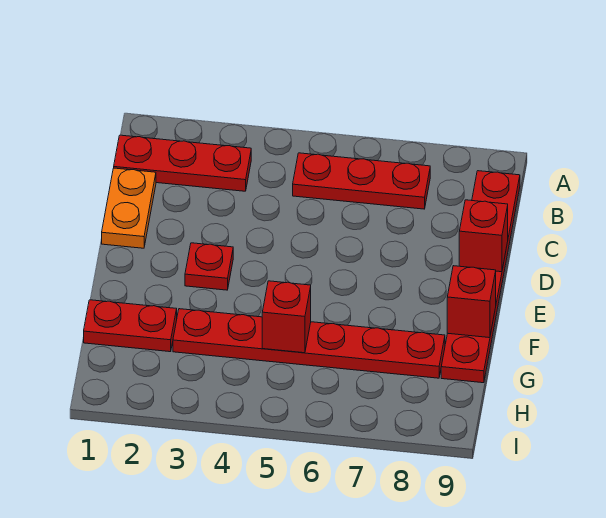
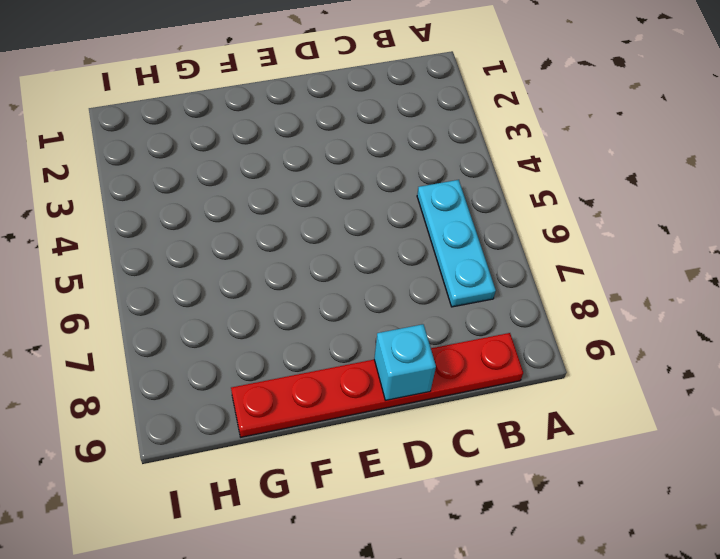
cyan 1x3 plate [417,180,496,307] -> red 1x3 plate [293,153,430,209]
cyan 1x1 brick [374,324,436,401] -> red 1x1 brick [459,200,508,272]
none -> red 1x3 plate [114,135,251,191]
none -> orange 1x2 plate [102,168,156,248]

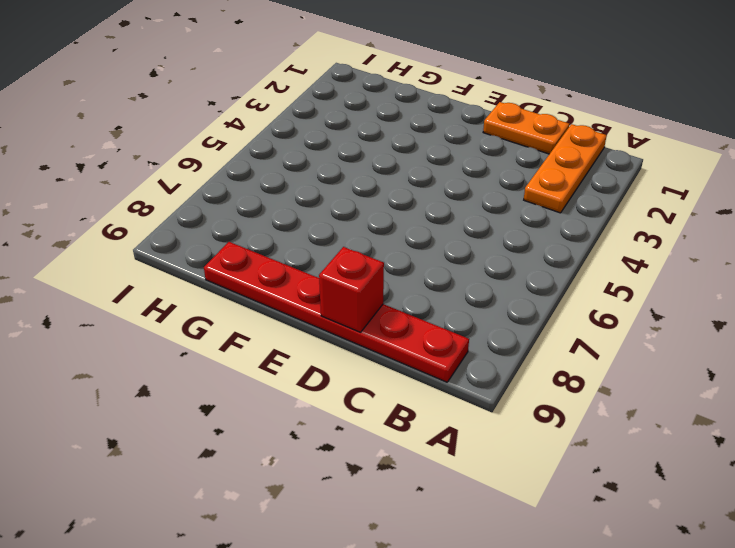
orange 1x3 plate [524,124,607,213] -> red 1x3 plate [114,135,251,191]
none -> red 1x3 plate [293,153,430,209]
none -> red 1x1 plate [185,243,233,290]

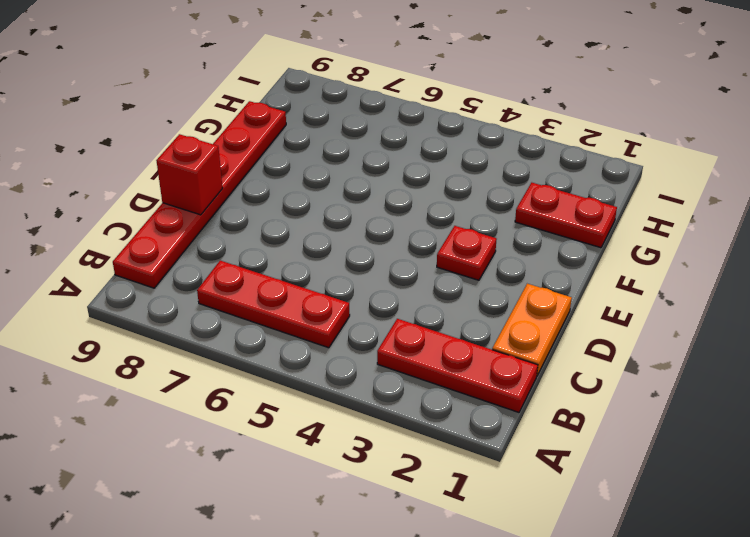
none -> red 1x6 plate [173,309,445,378]
none -> red 1x1 brick [447,266,496,338]

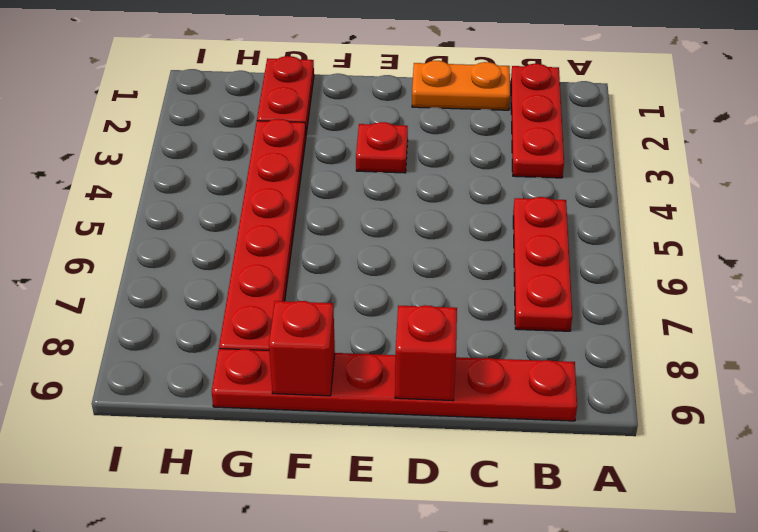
none -> red 1x1 brick [262,281,311,353]

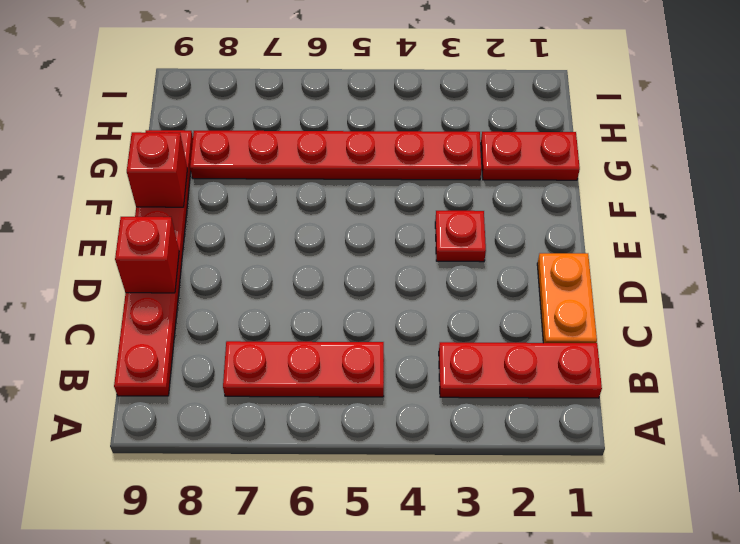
none -> red 1x1 brick [262,281,311,353]

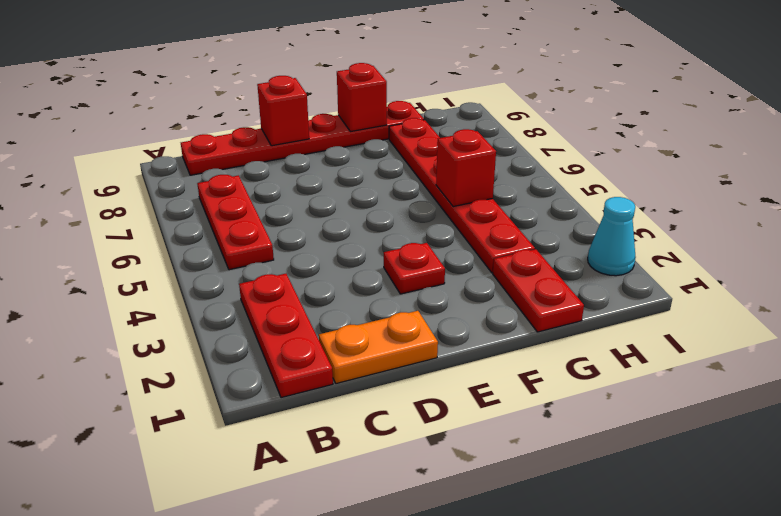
cyan 1x1 cone [588,197,636,276] -> none

